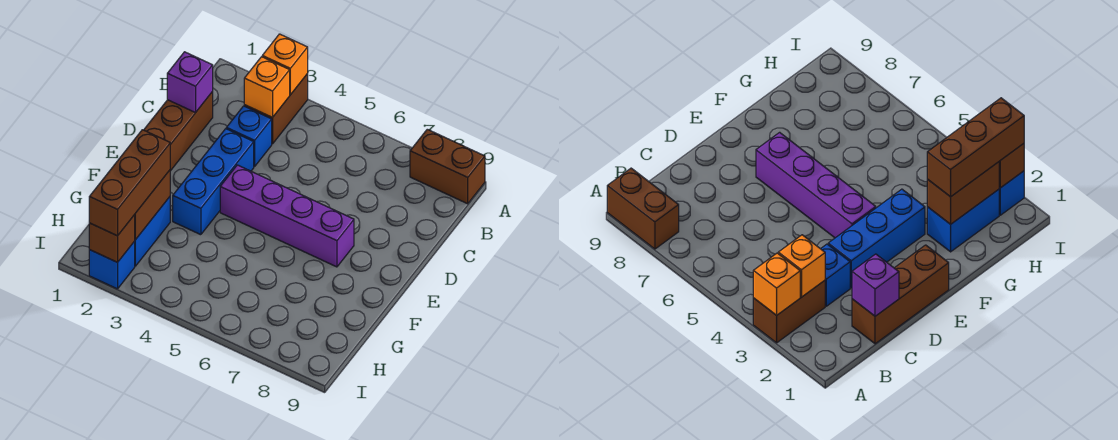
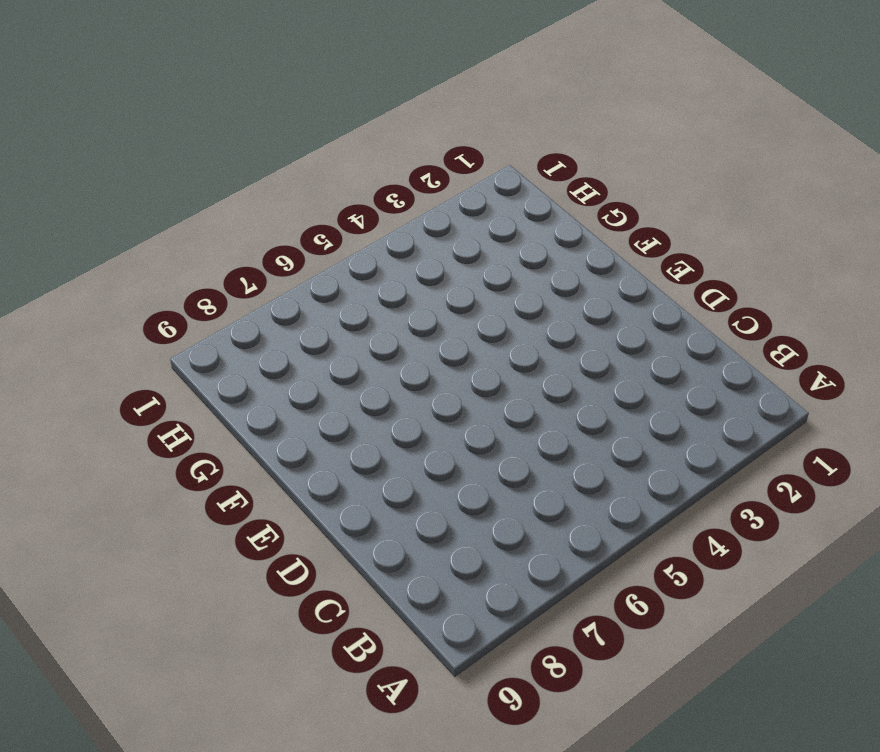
none -> brown 1x2 brick [244,74,308,144]
none -> brown 1x2 brick [410,129,485,204]
none -> brown 1x3 brick [144,92,213,171]

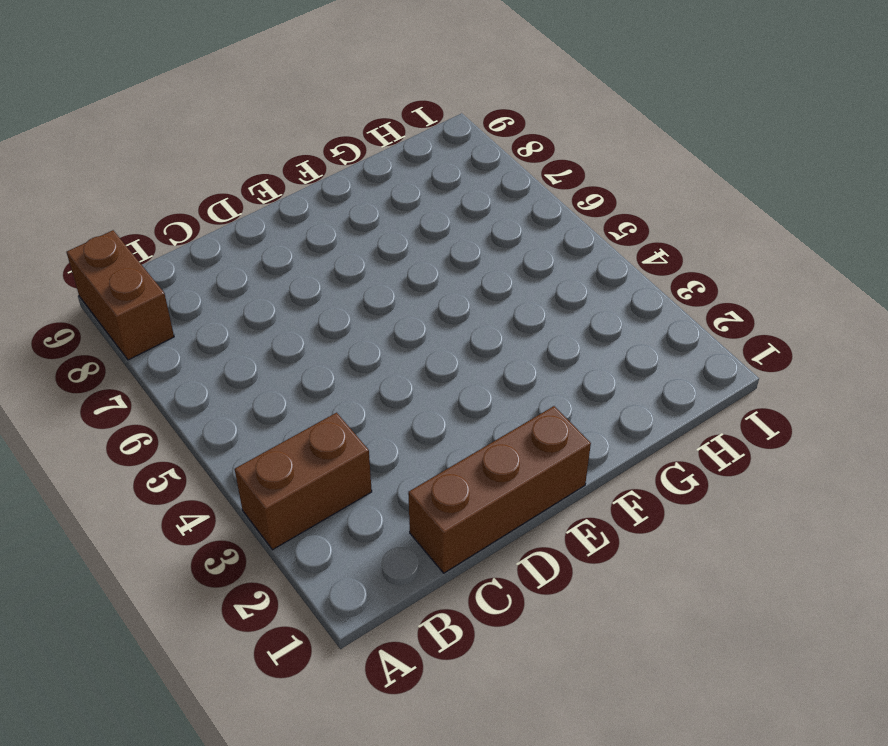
none -> blue 1x1 brick [226,106,272,167]
none -> blue 1x3 brick [173,129,254,235]
none -> purple 1x4 brick [220,165,354,267]

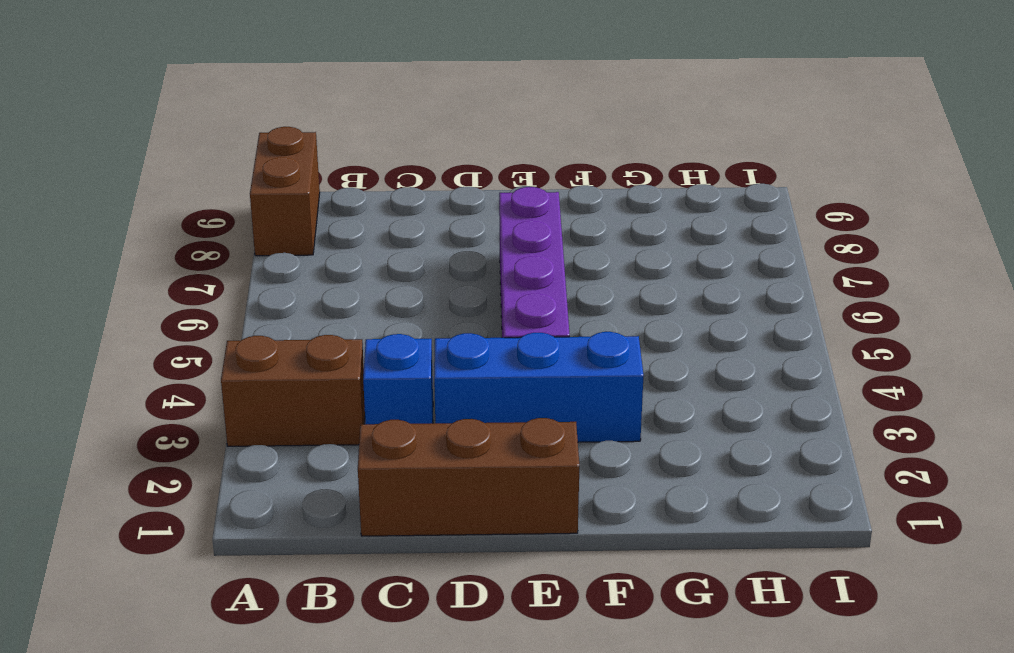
none -> blue 1x2 brick [135,197,170,266]
none -> blue 1x1 brick [89,241,135,289]
none -> orange 1x1 brick [262,34,308,95]

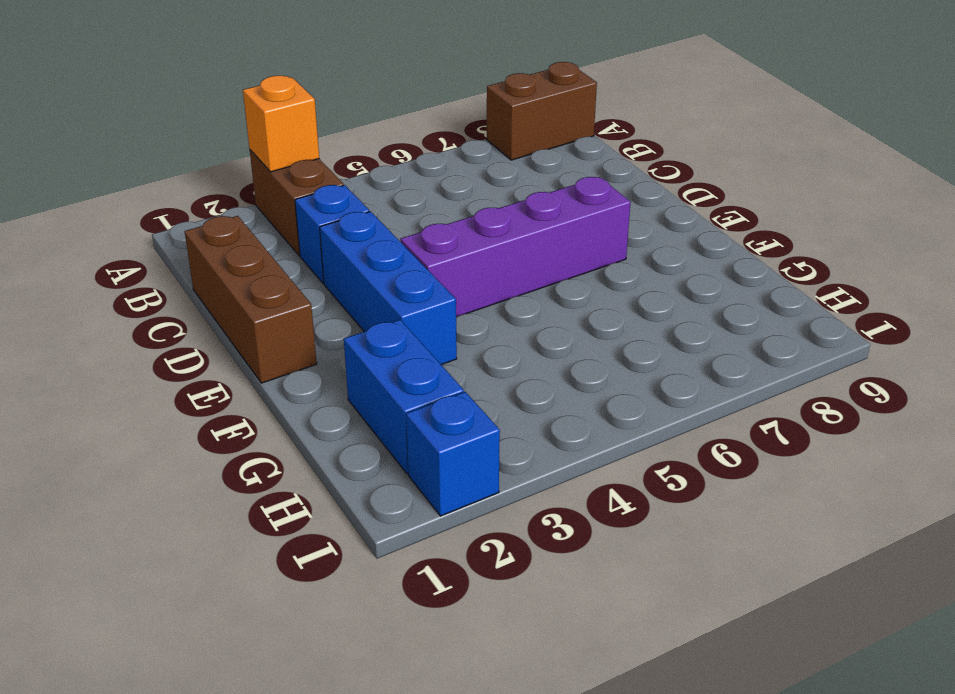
none -> orange 1x1 brick [244,57,290,118]
none -> purple 1x1 brick [167,52,213,113]
none -> brown 1x2 brick [134,170,170,240]

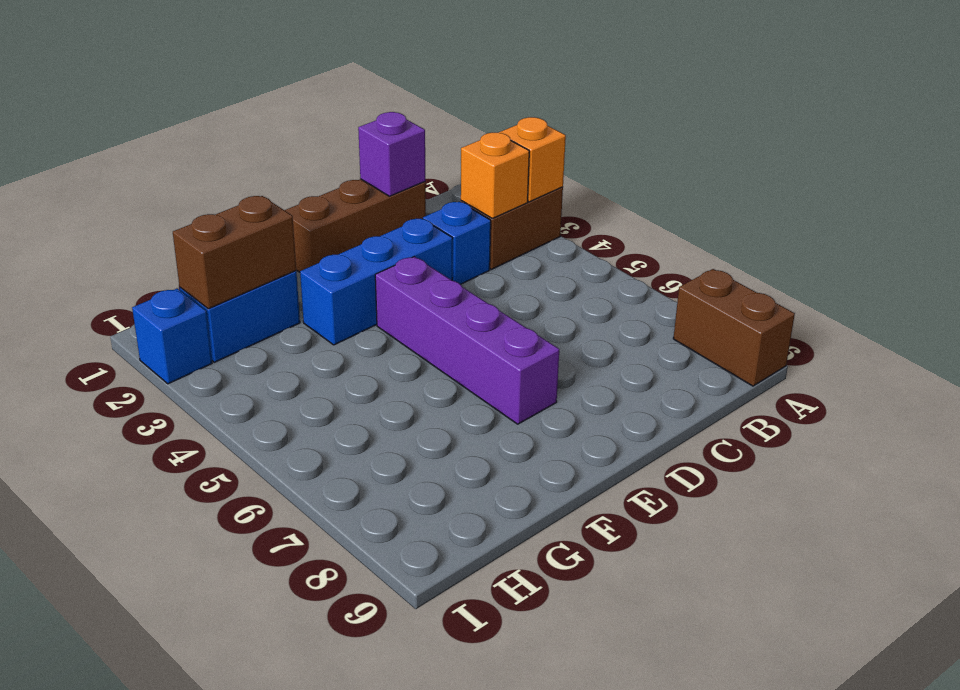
none -> brown 1x1 brick [89,215,135,262]
none -> brown 1x3 brick [89,130,170,236]

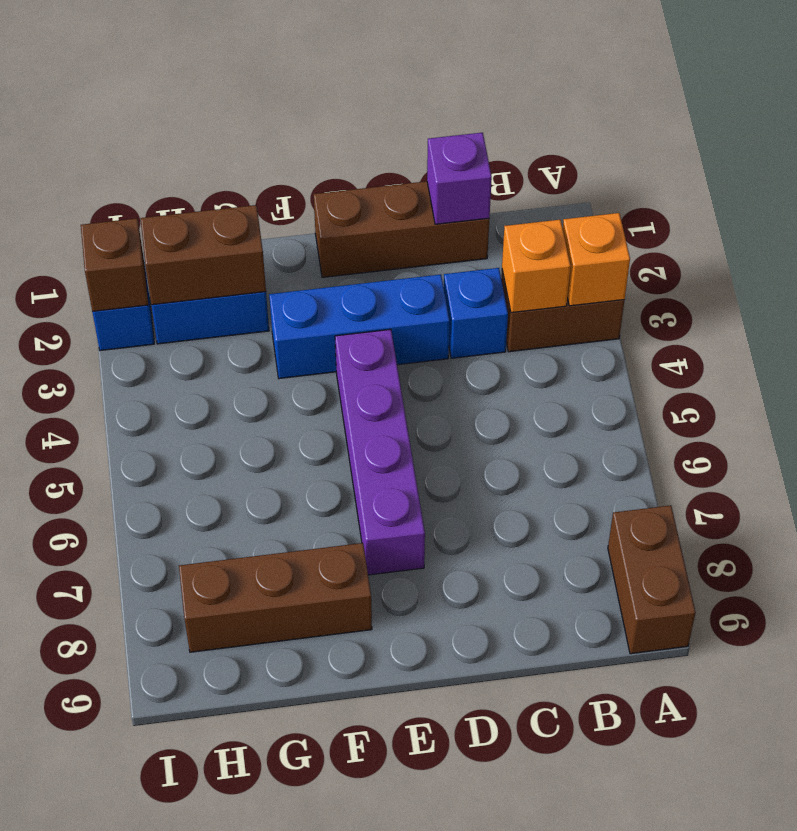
brown 1x3 brick [179,543,372,652] -> brown 1x3 brick moved to [89,130,170,236]

